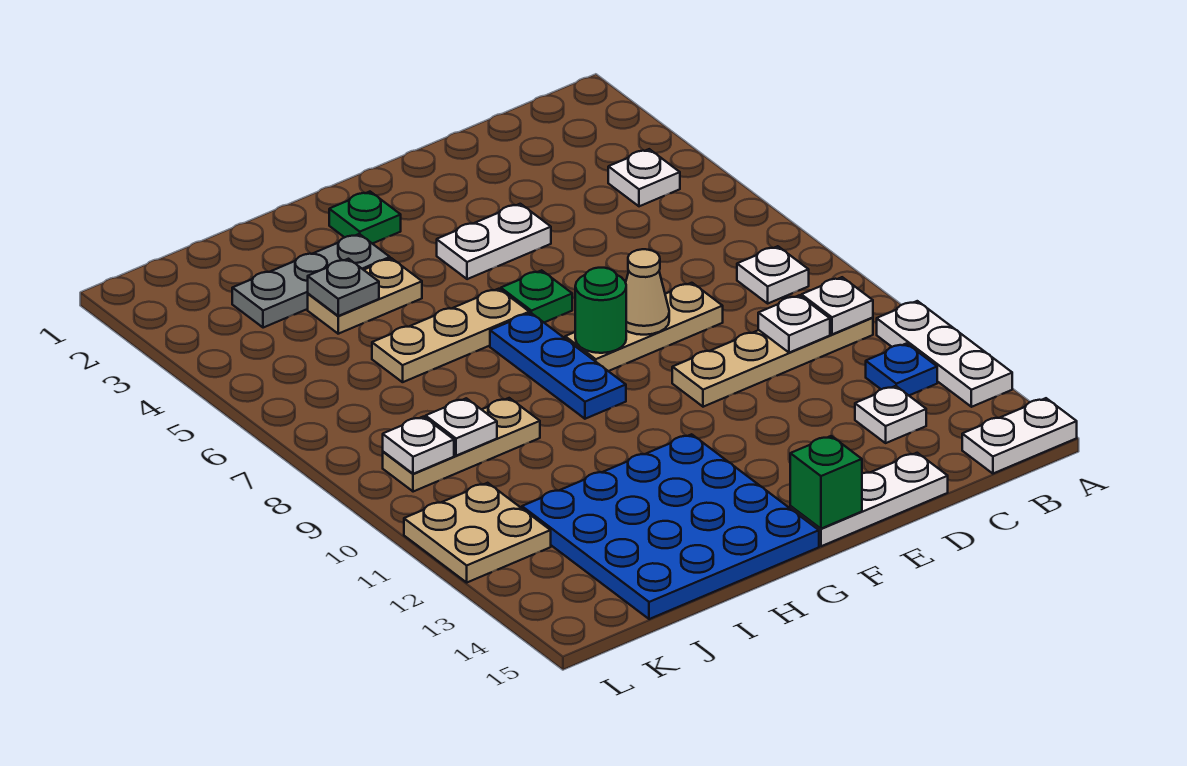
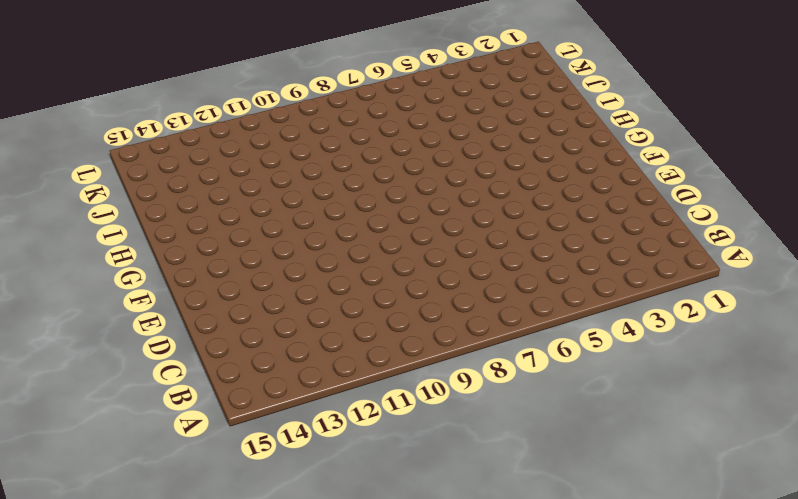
none -> white 1x3 plate [877,301,1012,407]
none -> white 1x2 plate [962,398,1077,474]
none -> white 1x1 plate [608,149,680,206]

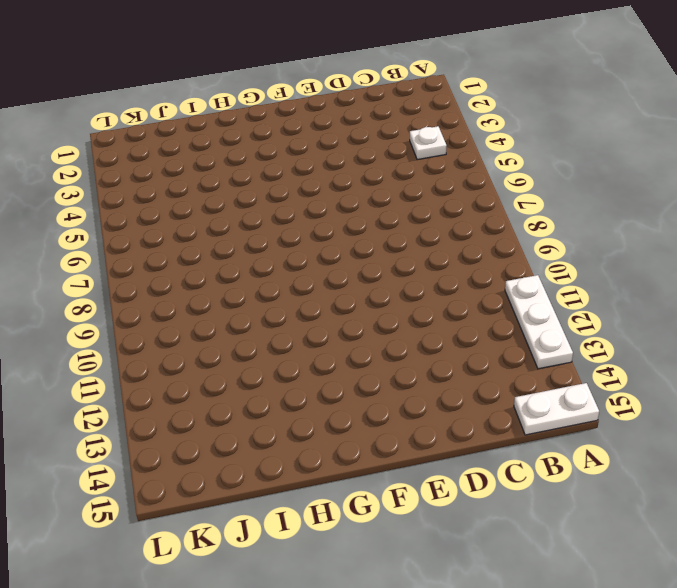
none -> white 1x1 plate [737,246,809,303]
none -> tan 1x4 plate [672,318,873,407]
none -> blue 1x1 plate [866,343,937,395]

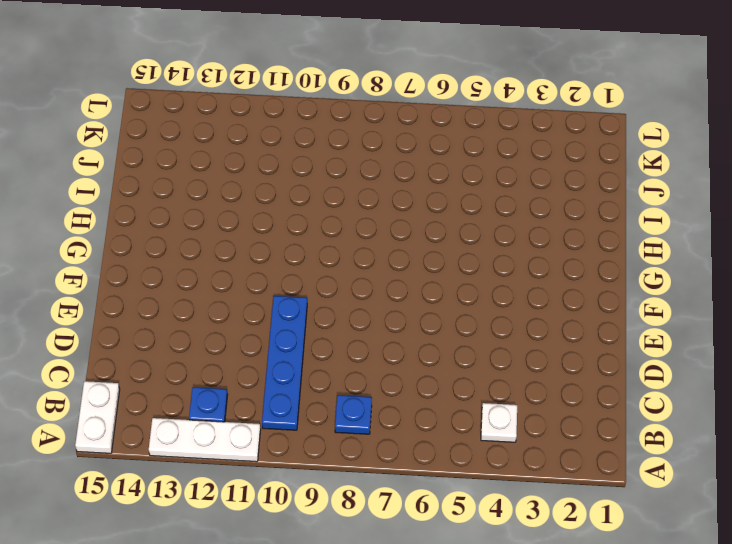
blue 1x1 plate [335,395,372,434] -> white 1x1 plate [737,246,809,303]
blue 1x4 plate [262,296,307,430] -> tan 1x4 plate [672,318,873,407]
none -> white 1x1 plate [855,386,926,443]
none -> tan 1x3 plate [565,283,723,371]
none -> white 1x3 plate [790,453,948,546]

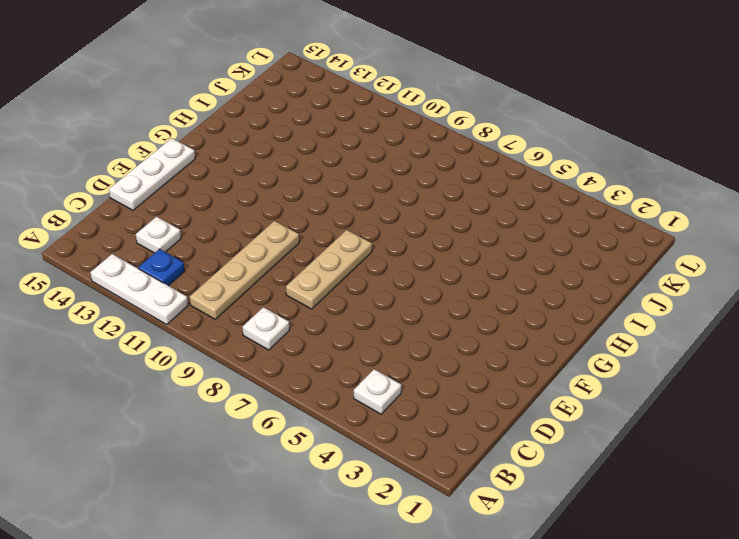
none -> white 1x2 plate [962,398,1077,474]
none -> white 1x2 plate [437,204,551,279]
none -> green 1x1 plate [501,270,572,322]

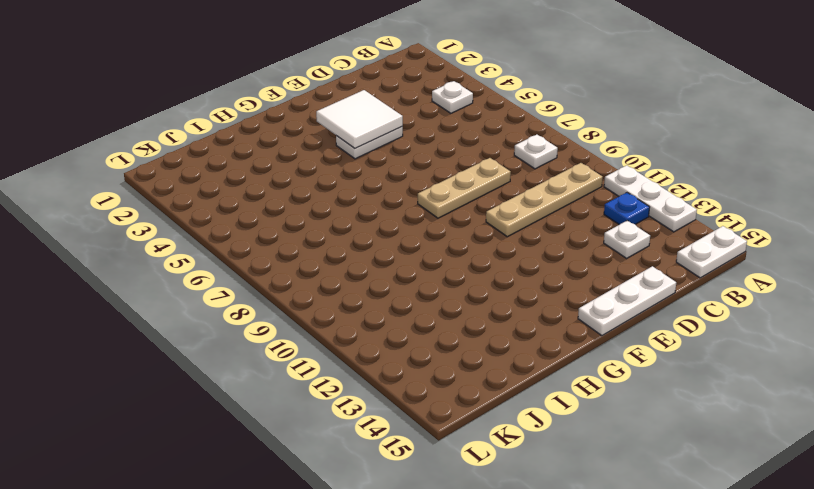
white 2x2 tile [316,90,403,148] -> none
none -> green 1x1 plate [501,270,572,322]
none -> green 1x1 plate [329,192,401,244]
none -> tan 1x3 plate [372,289,529,382]

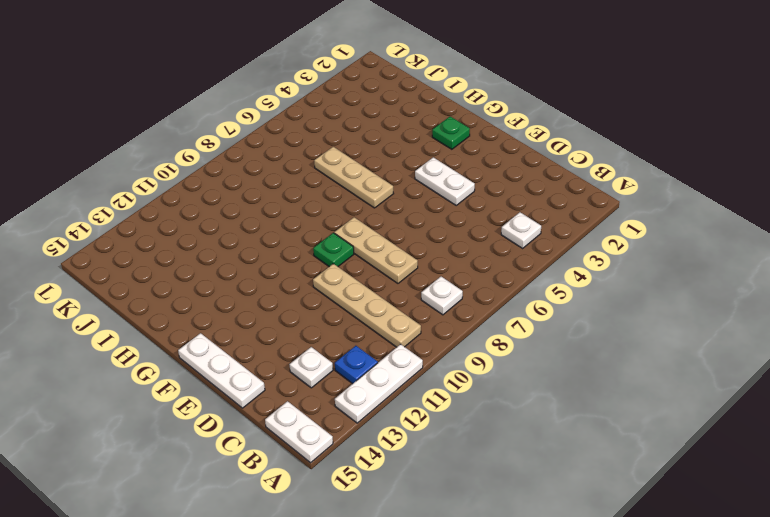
green 1x1 plate [313,233,354,267] -> green 1x1 plate moved to [501,270,572,322]
none -> blue 1x3 plate [490,313,626,419]
none -> blue 4x4 plate [522,434,819,619]
none -> grey 1x3 plate [232,234,390,328]

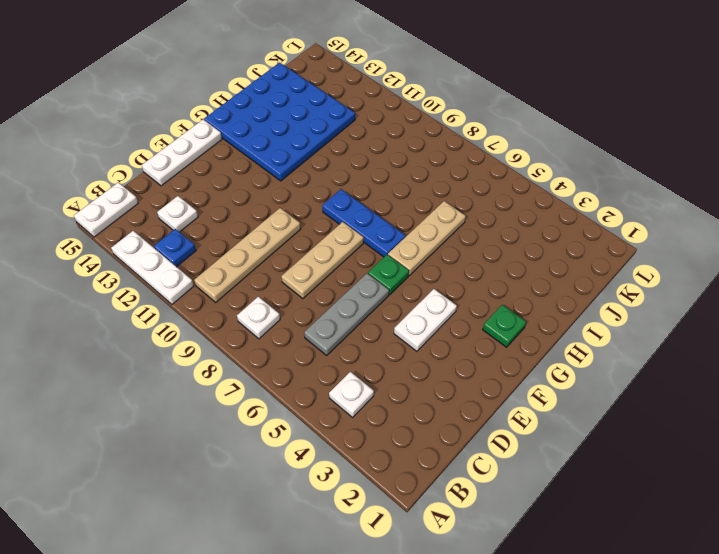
grey 1x3 plate [304,274,389,355] -> grey 1x3 plate moved to [232,234,390,328]
none -> tan 1x2 plate [308,258,422,334]
none -> tan 1x3 plate [383,398,540,492]
none -> tan 2x2 plate [404,483,551,582]

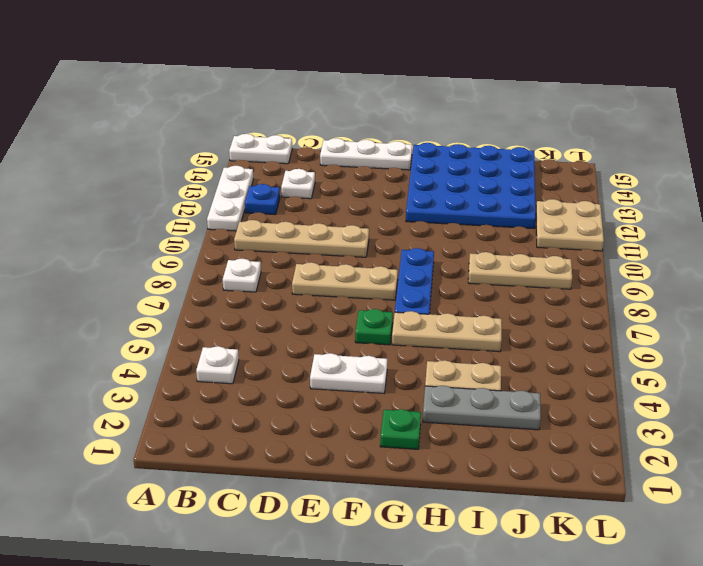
none -> white 1x1 plate [801,277,873,334]
none -> white 1x1 plate [758,295,830,353]
none -> tan 1x1 cone [626,249,669,335]

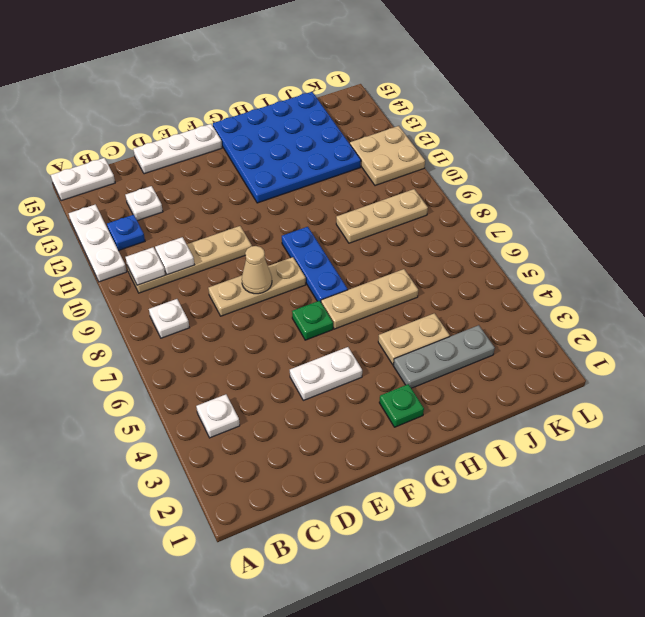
none -> green 1x1 round brick [575,268,626,353]
none -> green 1x1 brick [790,436,862,529]
none -> grey 1x1 plate [308,259,379,316]

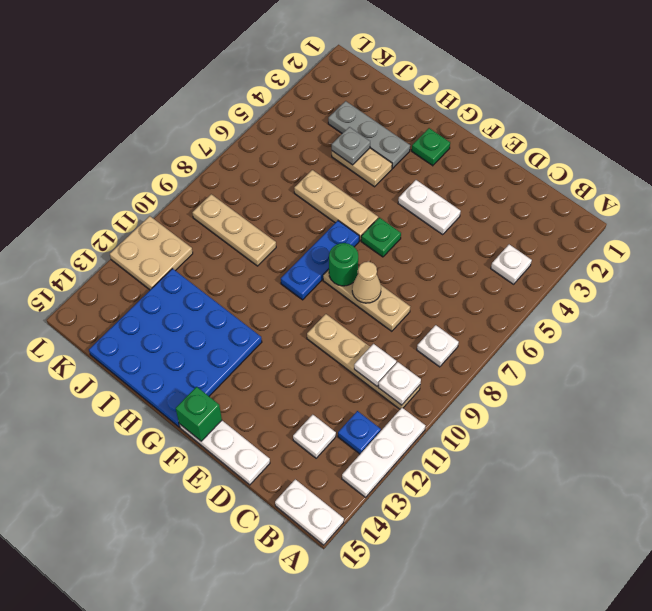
none -> white 1x1 plate [425,398,497,456]
none -> white 1x1 plate [383,417,454,474]

